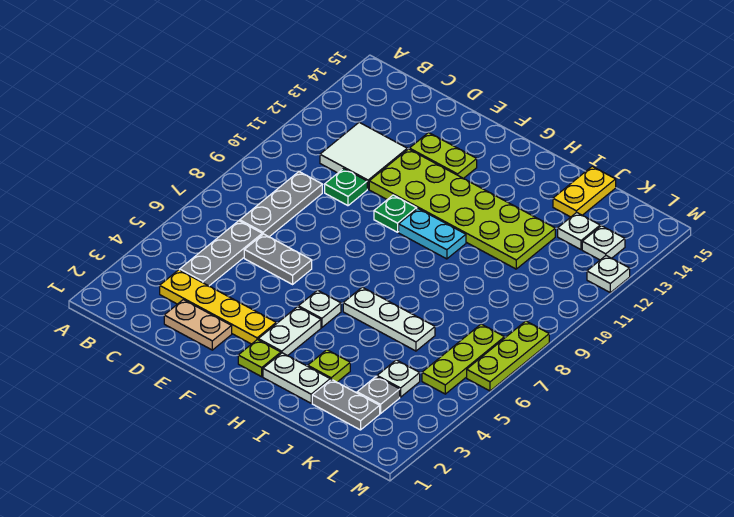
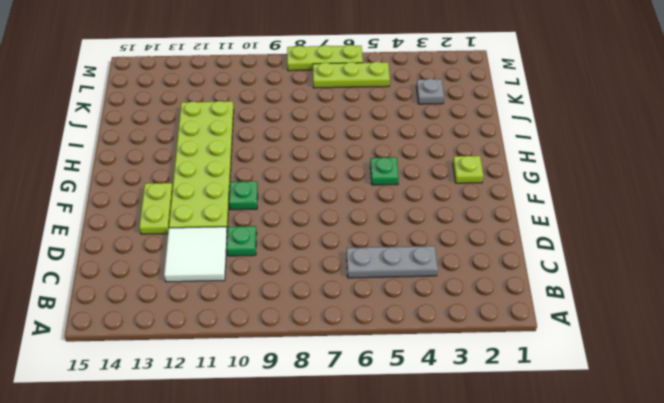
green 1x1 plate [370,157,399,185] -> white 1x1 plate [298,290,341,327]
none -> yellow 1x4 plate [160,270,276,344]
none -> grey 1x3 plate [240,172,322,237]
none -> tan 1x2 plate [164,300,232,350]

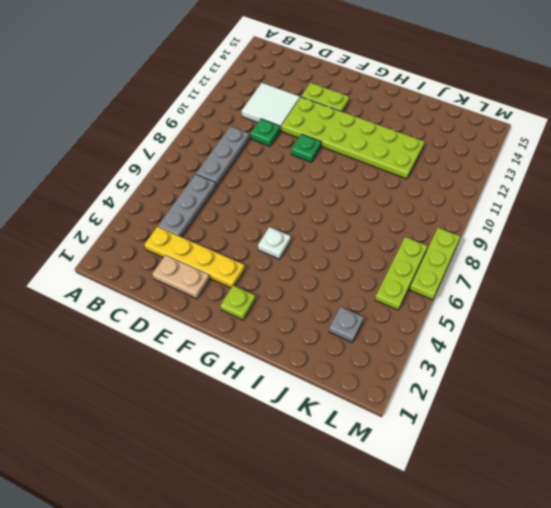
none -> grey 1x2 plate [244,234,312,284]
none -> white 1x2 plate [258,307,321,356]
none -> cyan 1x2 plate [399,209,466,259]

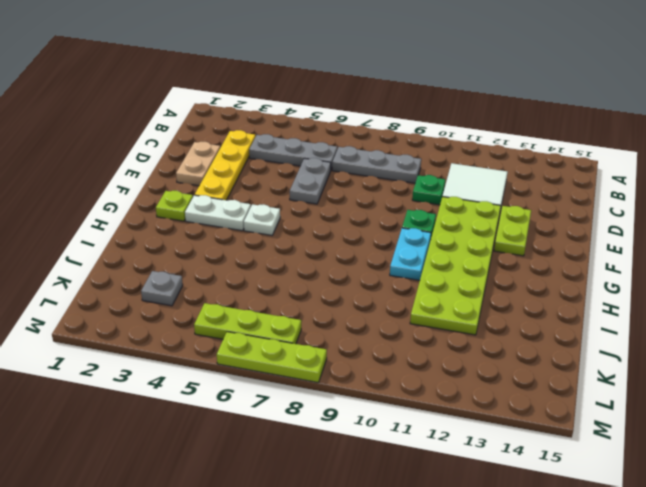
none -> white 1x2 plate [263,353,330,403]
none -> white 1x3 plate [343,287,435,351]
none -> lime 1x1 plate [308,350,350,382]

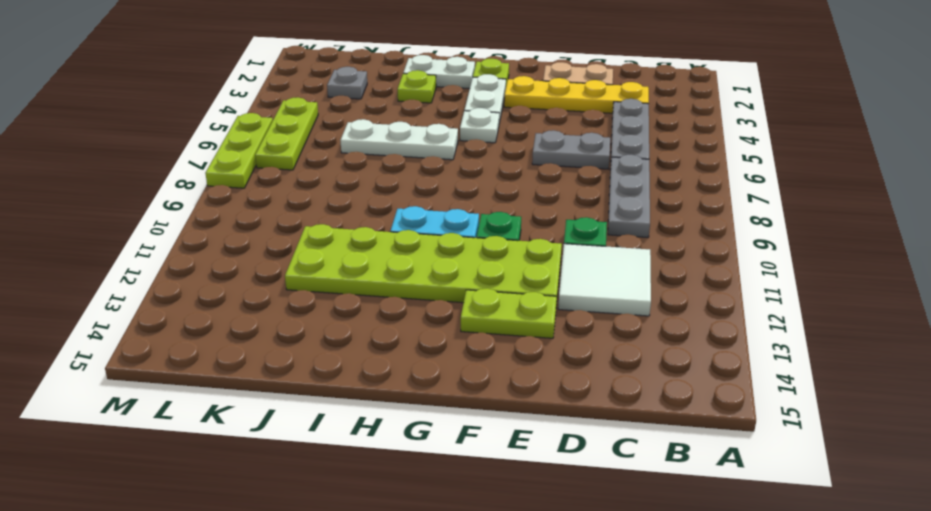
none -> grey 1x2 plate [312,379,380,430]
none -> yellow 1x2 plate [553,166,616,217]
none -> white 1x1 plate [377,360,420,397]

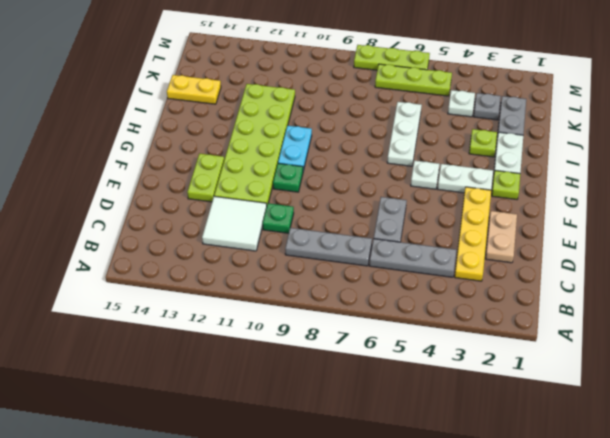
none -> white 1x1 plate [558,212,600,250]
none -> white 1x1 plate [582,226,625,260]
none -> white 1x1 plate [587,256,630,293]

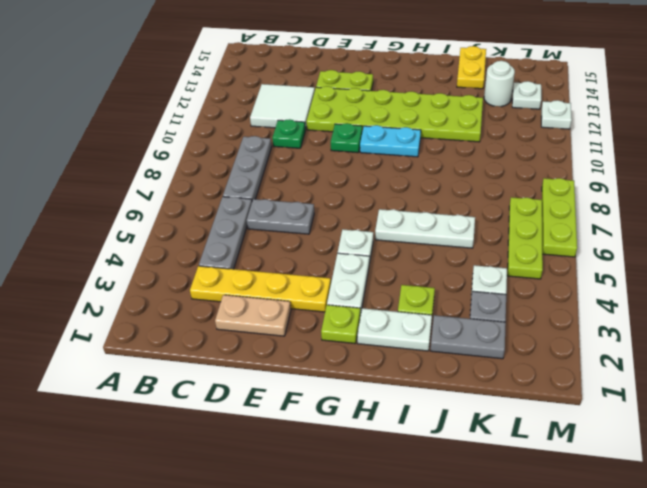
white 1x1 round brick [484,61,515,107] -> white 1x1 plate [558,212,600,250]

